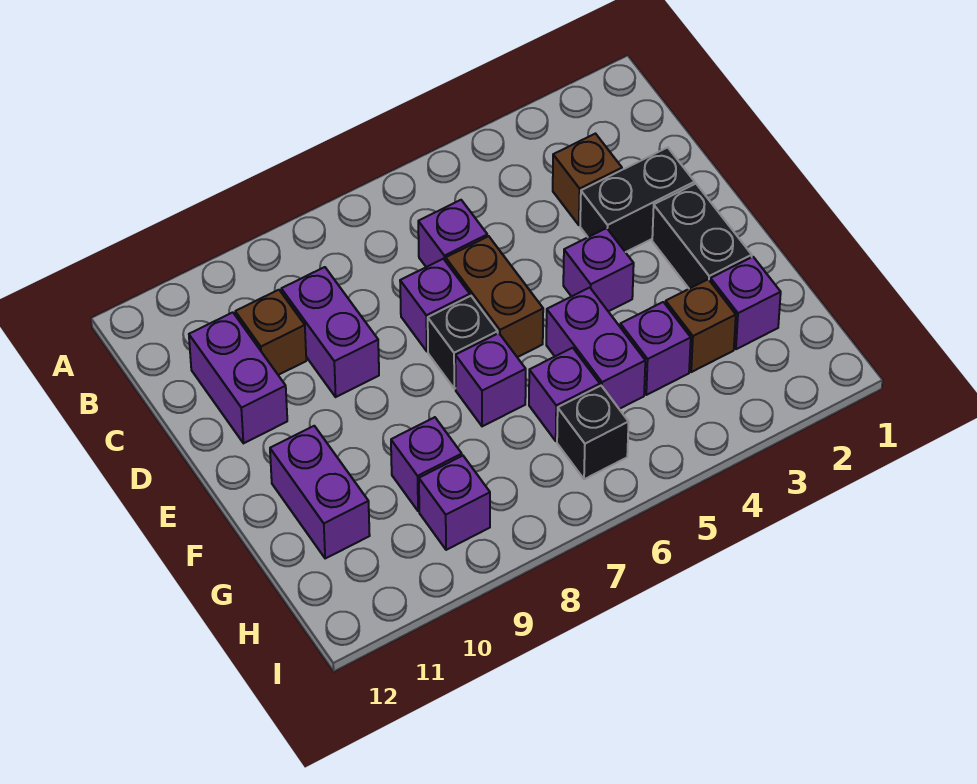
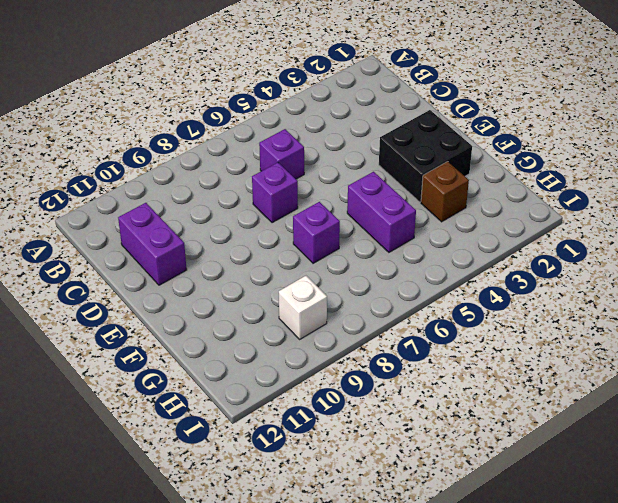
black 2x2 brick [379,110,472,202] -> black 1x2 brick [652,184,752,289]
white 1x1 brick [279,276,327,339] -> purple 1x1 brick [419,456,490,550]
none -> brown 1x1 brick [553,134,622,225]
none -> purple 1x2 brick [281,267,379,397]
none -> brown 1x1 brick [235,290,306,375]

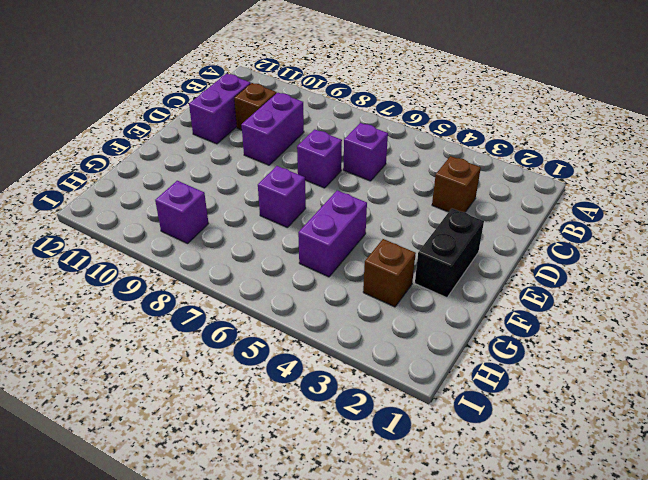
none -> black 1x2 brick [580,148,695,252]
none -> brown 1x2 brick [446,236,543,357]
none -> purple 1x1 brick [563,228,634,311]

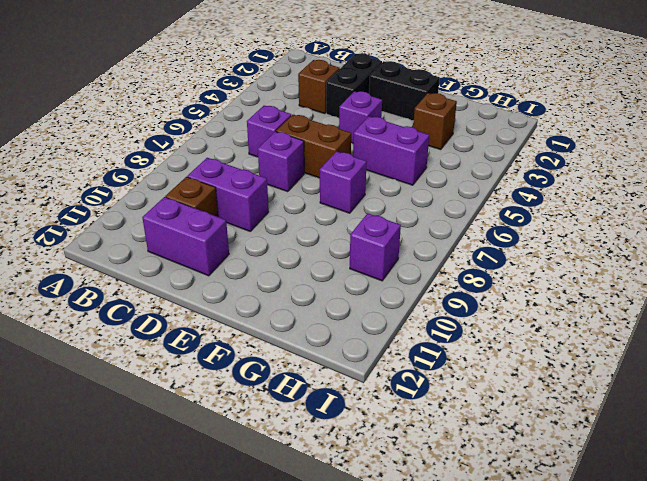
none -> black 1x1 brick [428,296,498,389]
none -> purple 1x2 brick [270,426,370,558]
none -> purple 1x1 brick [710,257,781,349]

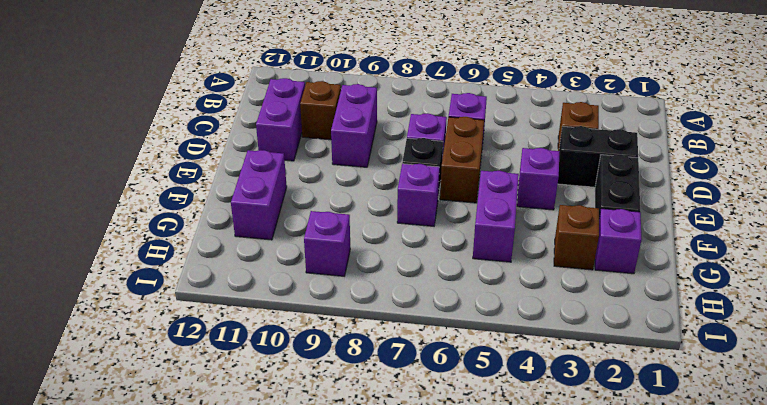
none -> purple 1x1 brick [620,302,691,395]
none -> purple 1x1 brick [529,348,600,441]
none -> purple 1x1 brick [391,417,462,511]

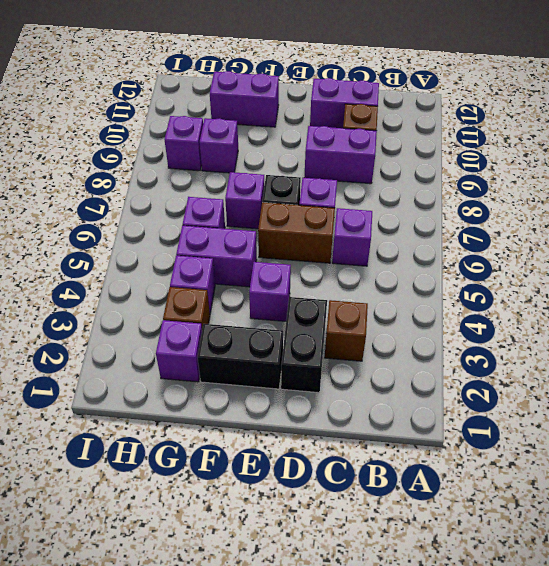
none -> black 1x1 brick [557,386,629,479]

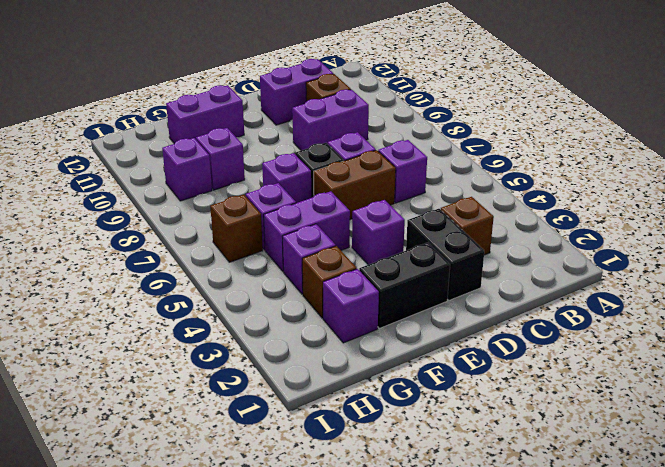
brown 1x1 brick [210,195,263,262] -> black 1x1 brick [557,386,629,479]

